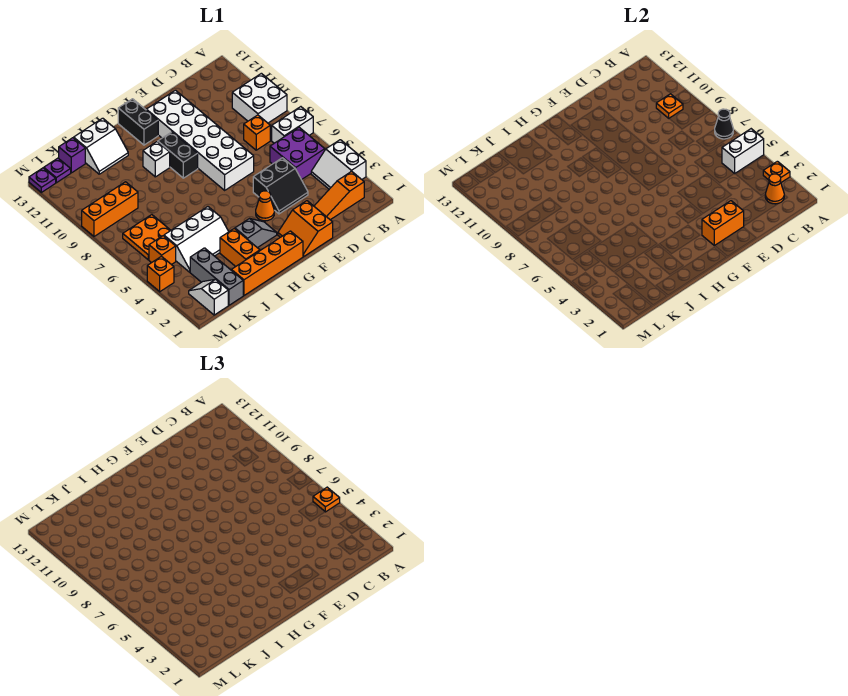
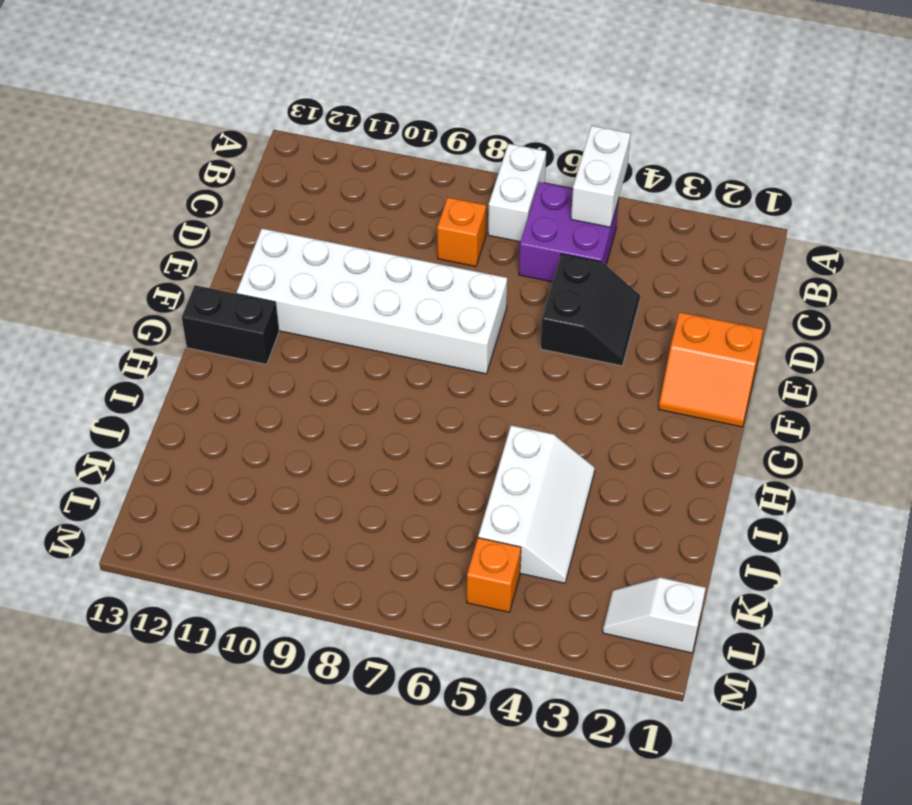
none -> white 2x2 slope [311,140,366,189]
none -> white 2x2 brick [232,73,287,123]
none -> orange 1x3 slope [314,171,364,220]
none -> orange 1x1 cone [256,191,274,221]

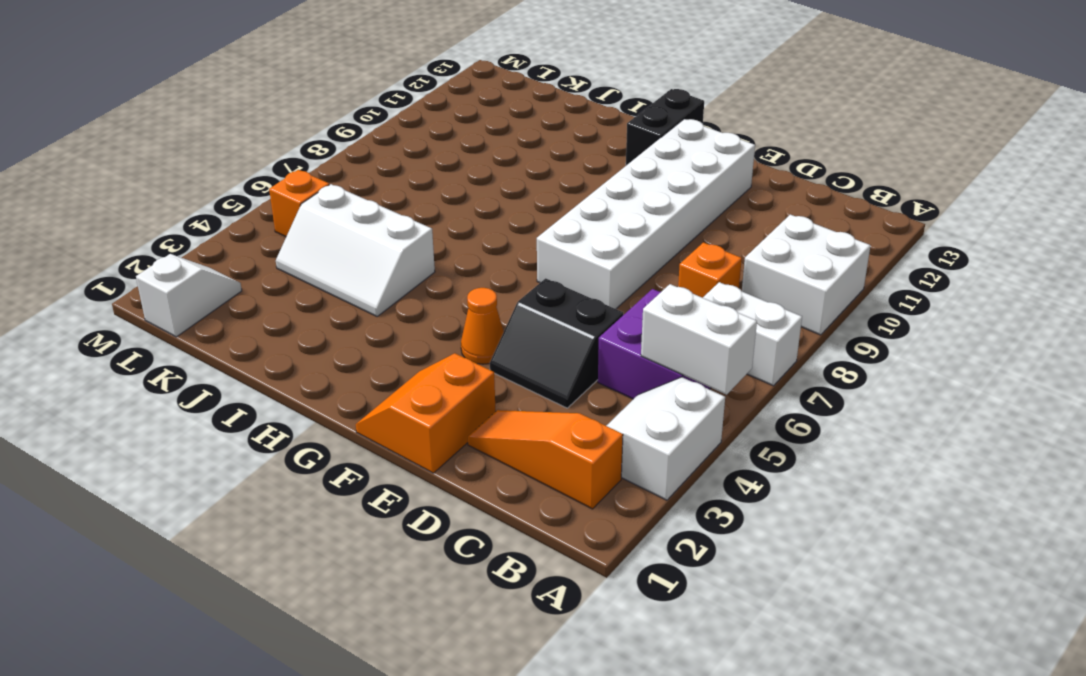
none -> orange 1x4 brick [231,231,303,295]
none -> grey 1x2 slope [235,218,277,248]
none -> black 1x2 brick [158,132,198,178]
none -> white 1x1 brick [143,142,170,177]

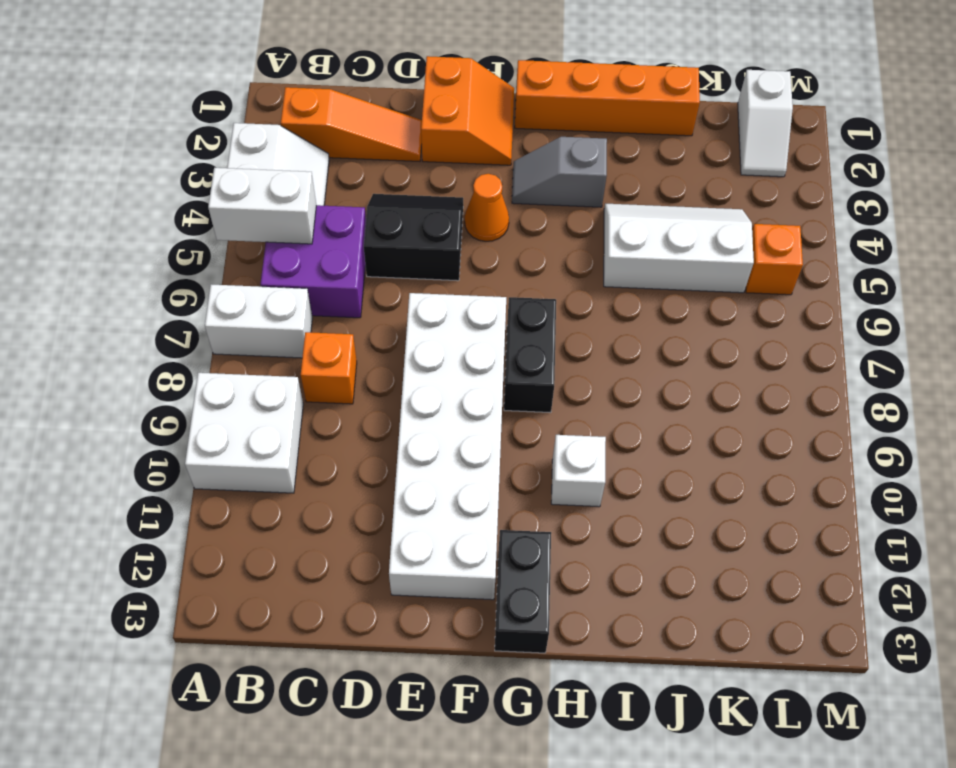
black 1x2 brick [504,297,556,413] -> black 1x2 brick moved to [158,132,198,178]
none -> orange 1x2 brick [220,229,260,267]
none -> white 2x2 slope [74,118,128,174]
none -> grey 1x3 brick [190,248,243,305]
none -> orange 2x2 plate [123,215,171,260]

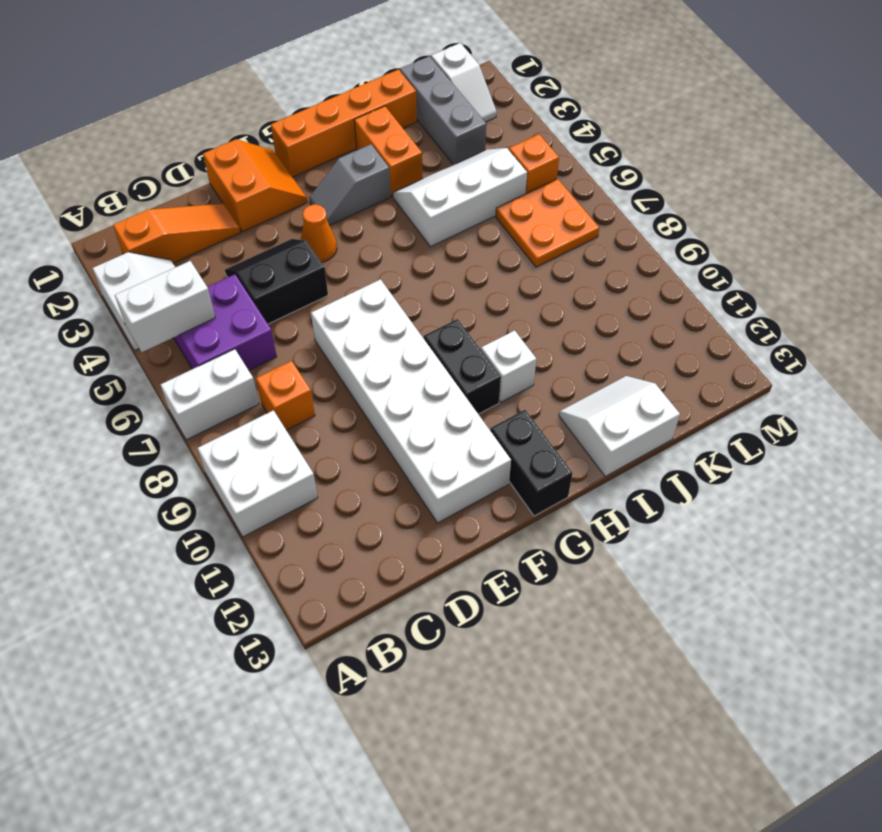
none -> orange 1x3 brick [82,182,138,236]
none -> purple 1x1 brick [59,138,85,173]
none -> purple 1x1 plate [44,158,71,183]
none -> orange 1x1 brick [147,256,174,292]

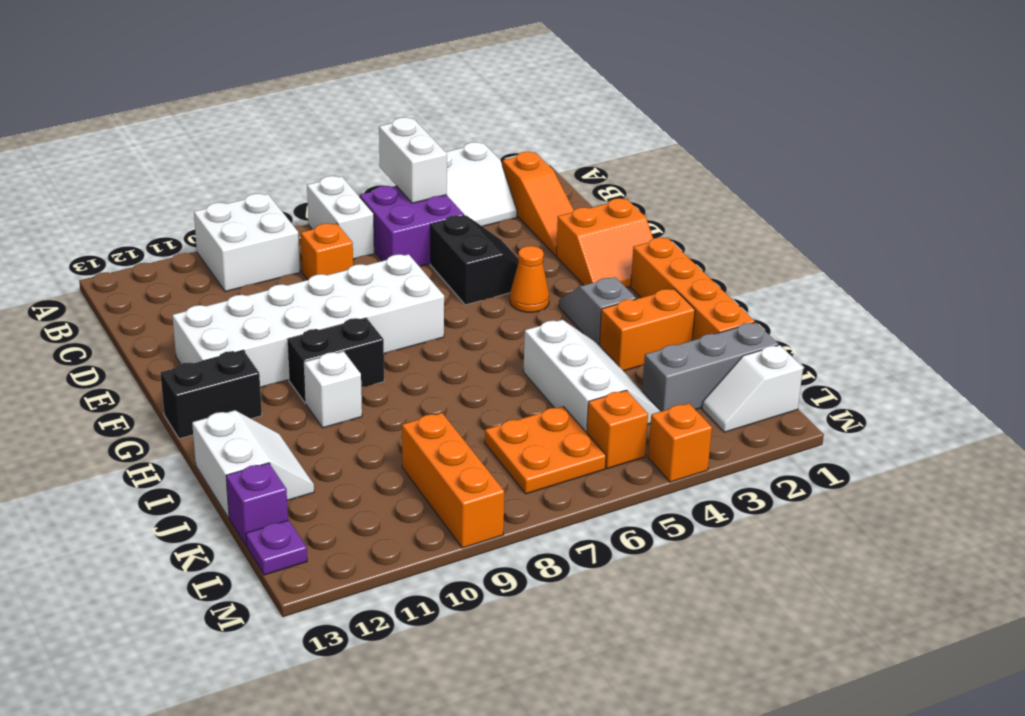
none -> purple 1x1 plate [29,168,56,192]
none -> orange 1x1 plate [763,161,790,182]
none -> black 1x1 cone [715,109,733,139]
none -> orange 1x1 cone [765,174,784,204]

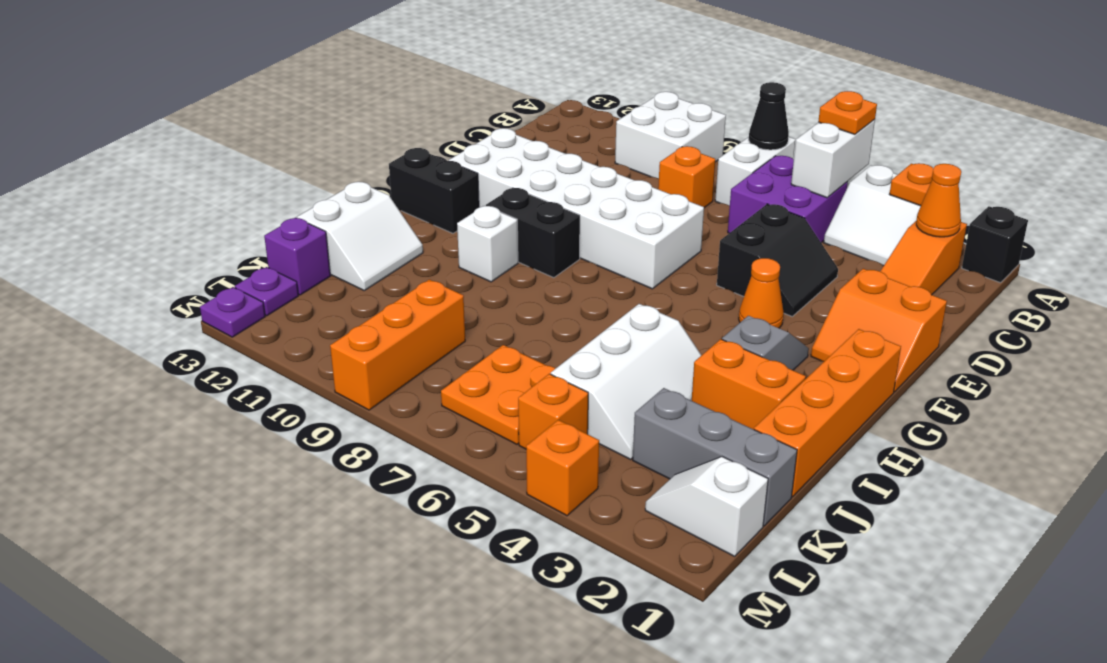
black 1x1 brick [962,206,1028,283] -> none
none -> orange 1x1 plate [656,94,683,118]
none -> orange 1x2 brick [702,201,744,246]

